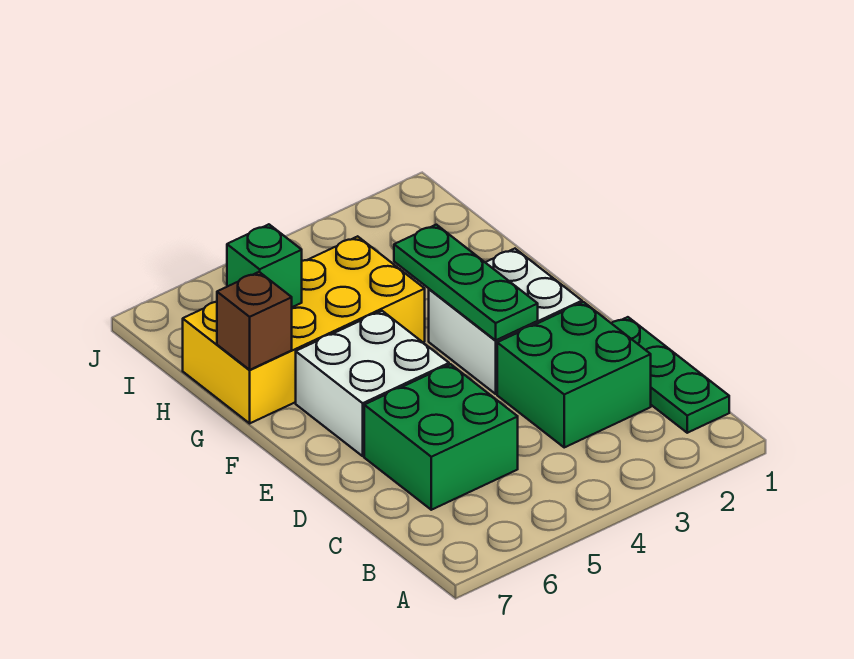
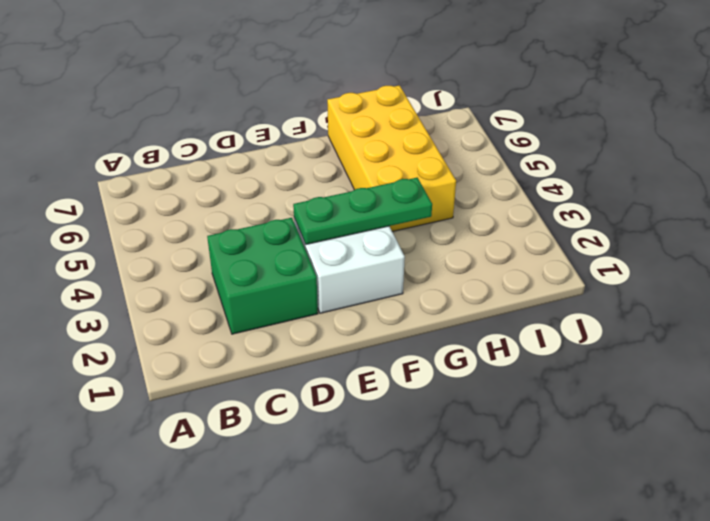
none -> green 1x3 plate [611,317,729,433]
none -> green 2x2 brick [364,364,518,510]

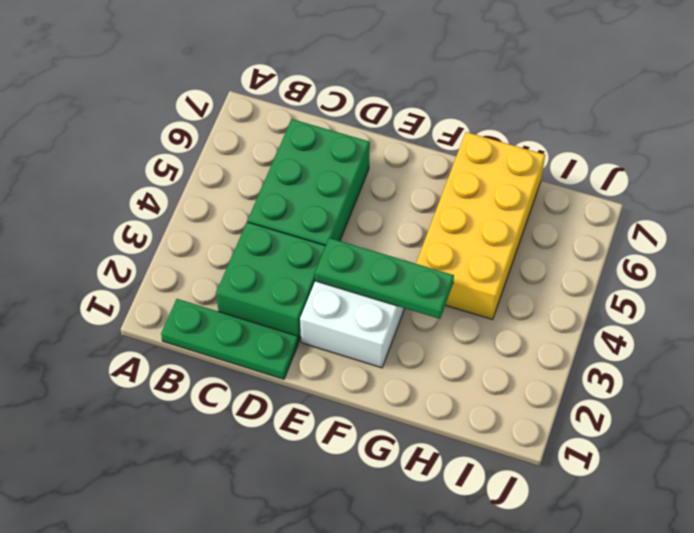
green 2x3 brick [248,119,370,246] -> green 2x2 brick [364,364,518,510]
none -> white 2x2 brick [296,311,449,456]
none -> brown 1x1 brick [217,272,292,370]

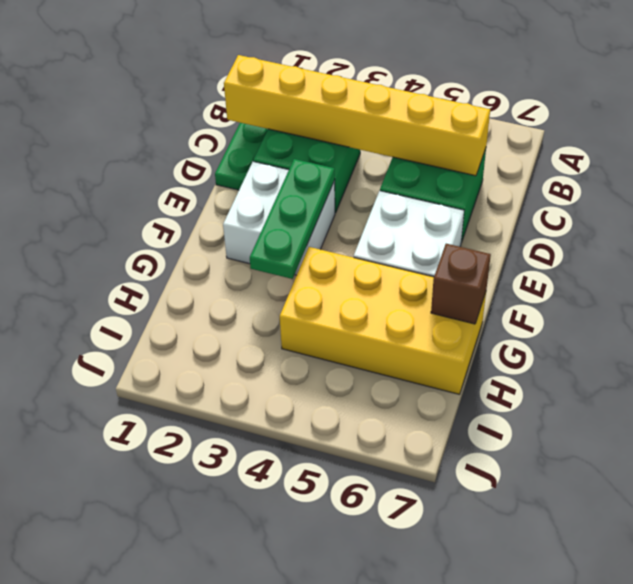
yellow 1x6 brick [224,55,490,176] -> none
none -> green 1x1 brick [227,224,302,307]

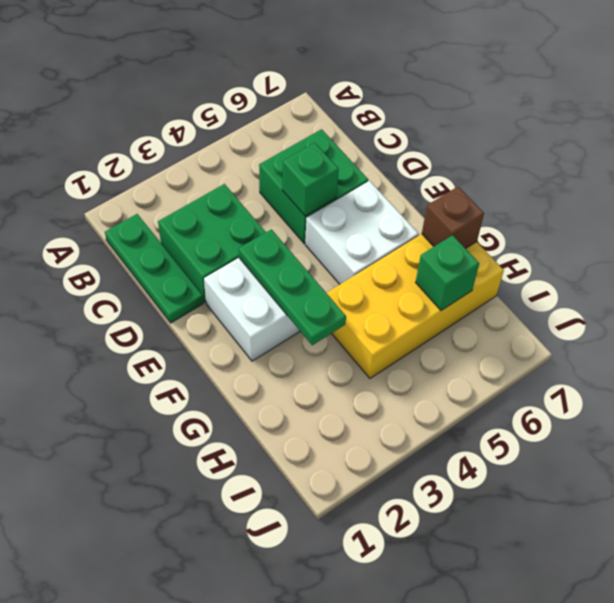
green 1x1 brick [282,143,339,216] -> none

